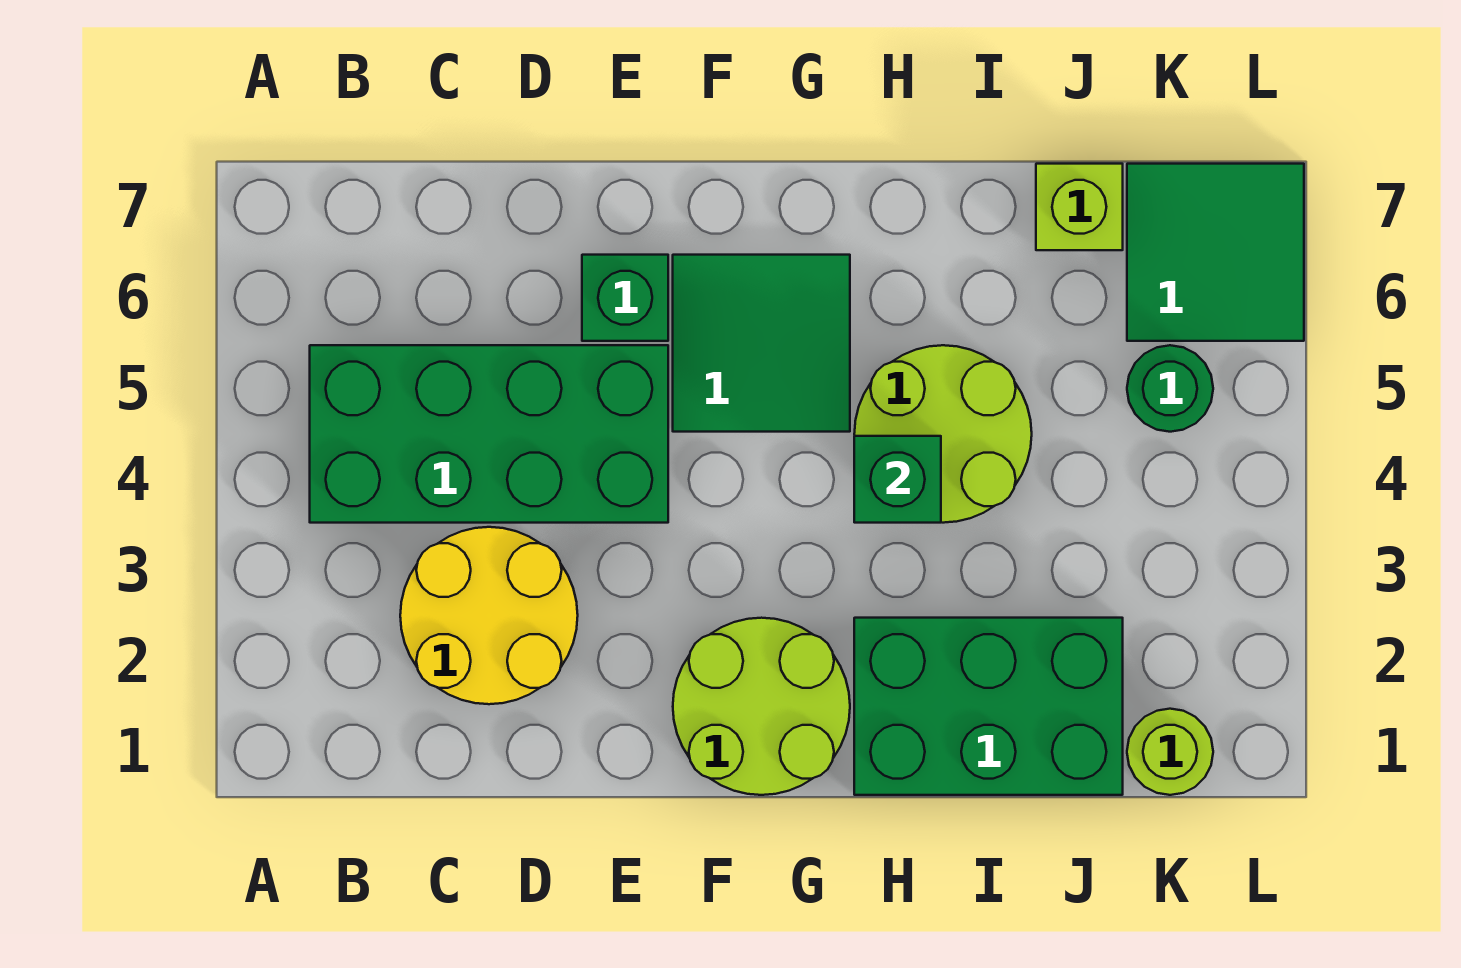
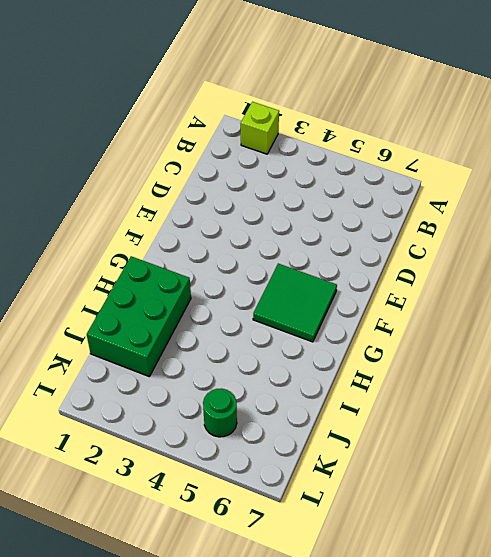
lime 1x1 brick [241,102,279,154] -> lime 1x1 brick moved to [1036,164,1123,250]
none -> green 2x4 brick [310,345,668,523]
none -> yellow 2x2 round brick [400,527,578,704]
none -> green 1x1 brick [582,255,668,341]

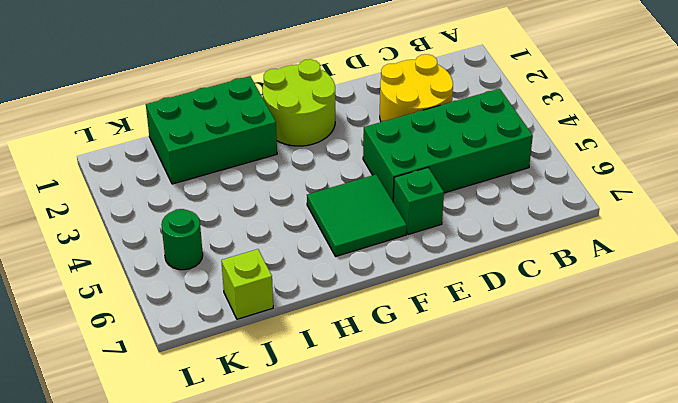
none -> lime 2x2 round brick [854,345,1032,523]
none -> lime 1x1 round brick [1127,709,1213,795]
none -> green 2x2 tile [1127,164,1304,341]

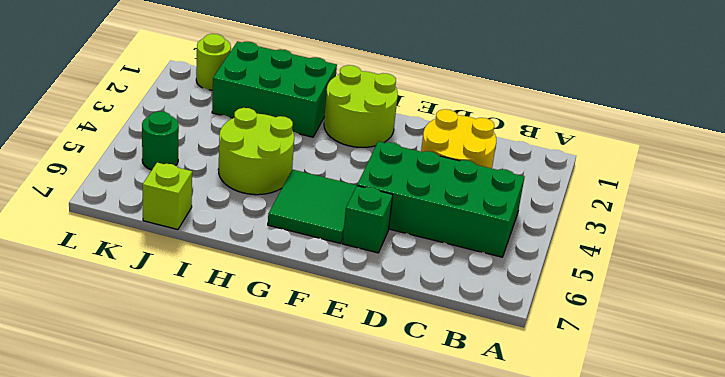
none -> green 2x2 tile [1127,164,1304,341]
none -> green 1x1 brick [854,436,941,523]

